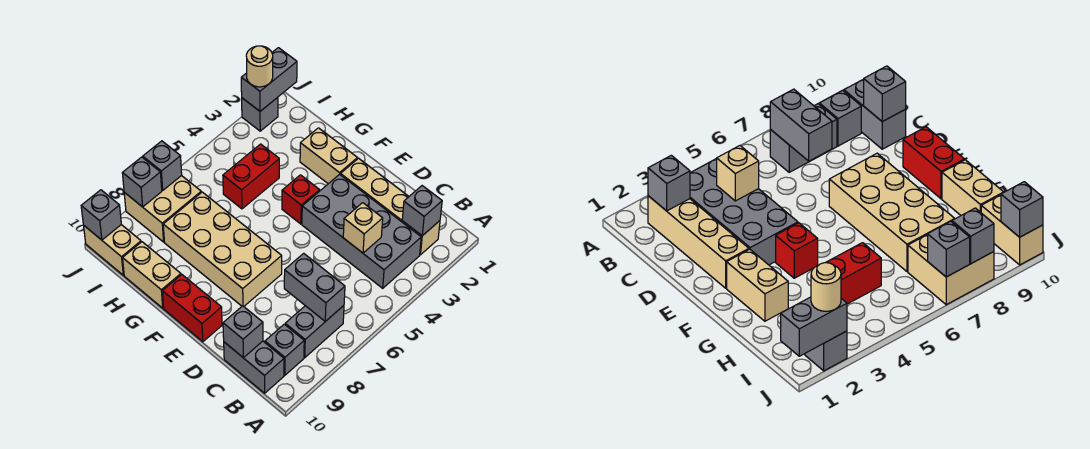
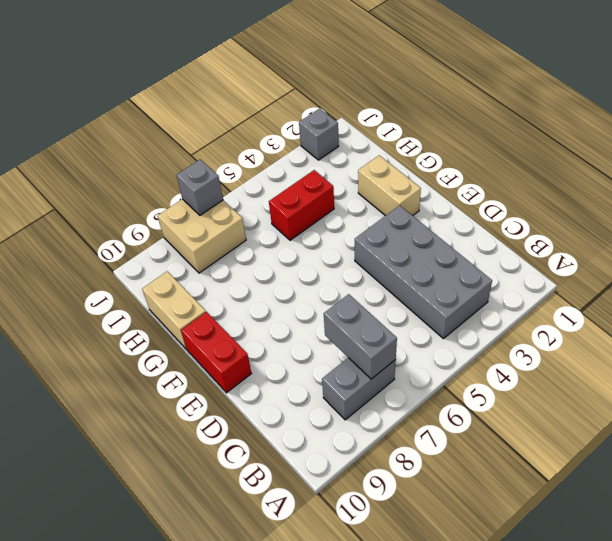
none -> tan 1x4 brick [341,158,440,255]
none -> grey 1x1 brick [265,324,304,375]
none -> grey 1x2 brick [224,341,284,393]

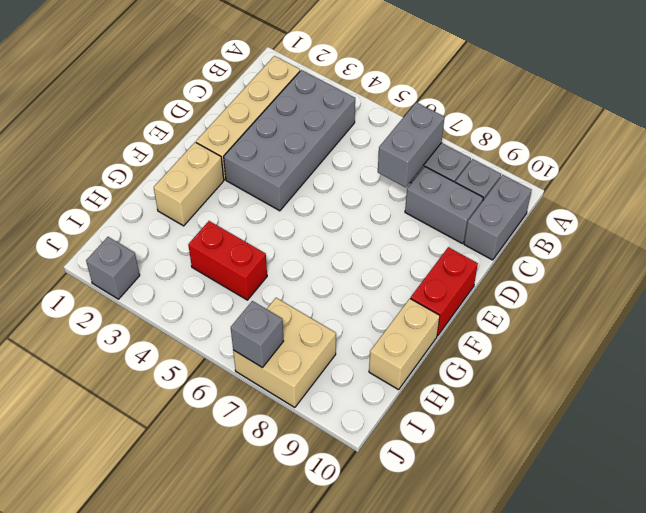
grey 1x2 brick [405,167,483,244] -> grey 1x2 brick moved to [241,48,297,111]
none -> tan 2x4 brick [163,192,282,306]
none -> red 1x1 brick [282,175,320,224]
none -> tan 1x2 brick [84,225,141,275]

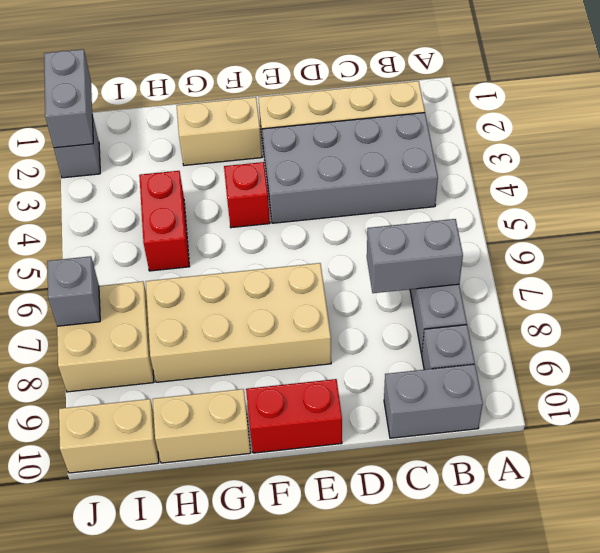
none -> grey 1x1 brick [402,186,442,236]
none -> tan 1x1 brick [343,203,383,253]
none -> grey 1x1 brick [223,306,263,358]

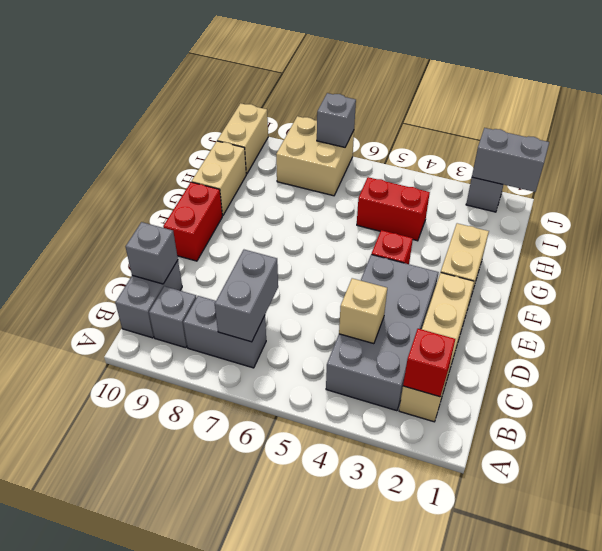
red 1x1 brick [403,329,455,397] -> grey 1x1 brick [402,186,442,236]
none -> tan 2x4 brick [163,192,282,306]
none -> grey 1x1 brick [122,157,162,207]
none -> grey 1x1 brick [81,190,121,240]

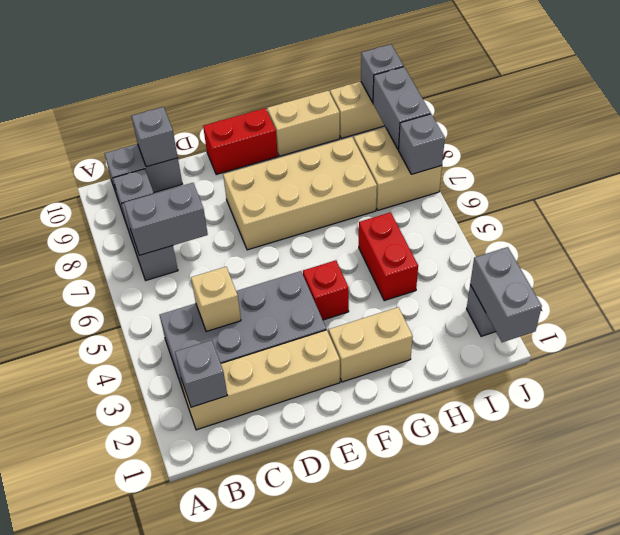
grey 1x2 brick [373,67,431,150] -> grey 1x1 brick [122,157,162,207]
none -> tan 1x1 round brick [246,46,273,87]

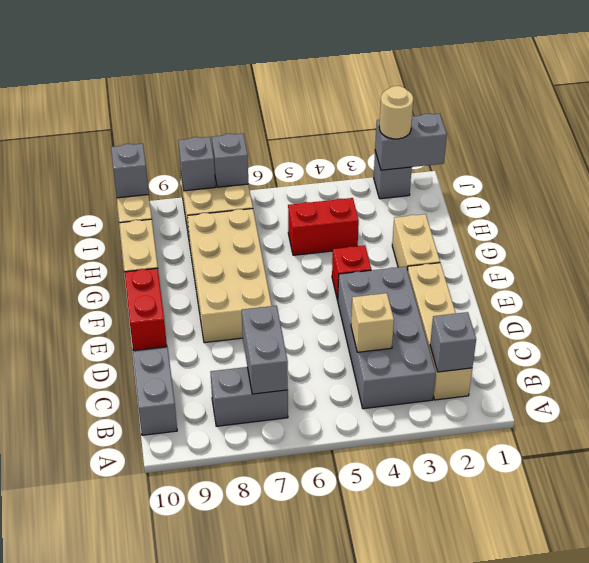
none -> grey 1x1 brick [265,324,304,375]
none -> grey 1x1 brick [223,306,263,358]

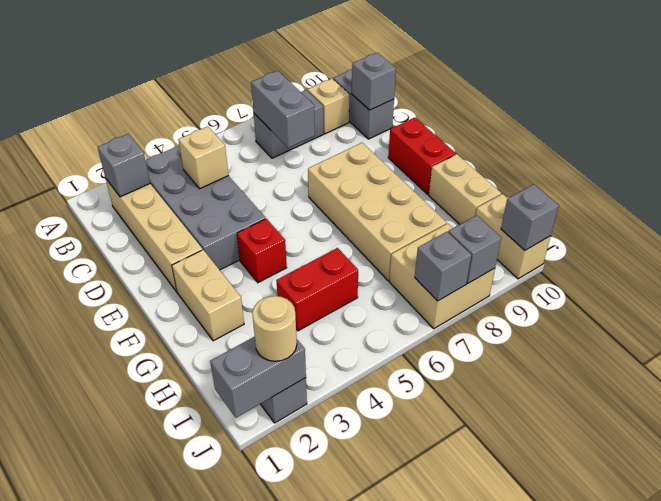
tan 1x1 brick [308,79,349,134] -> grey 1x1 brick [265,324,304,375]

